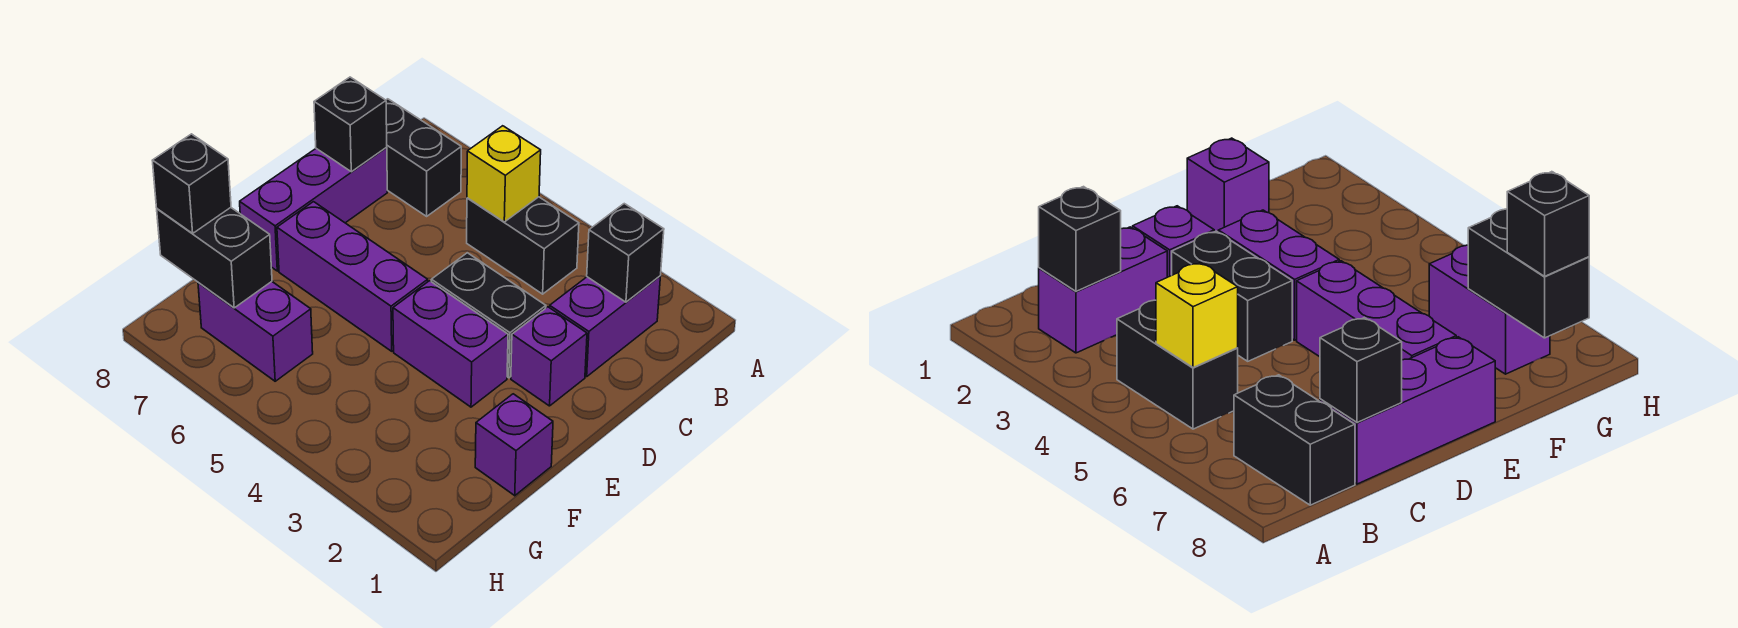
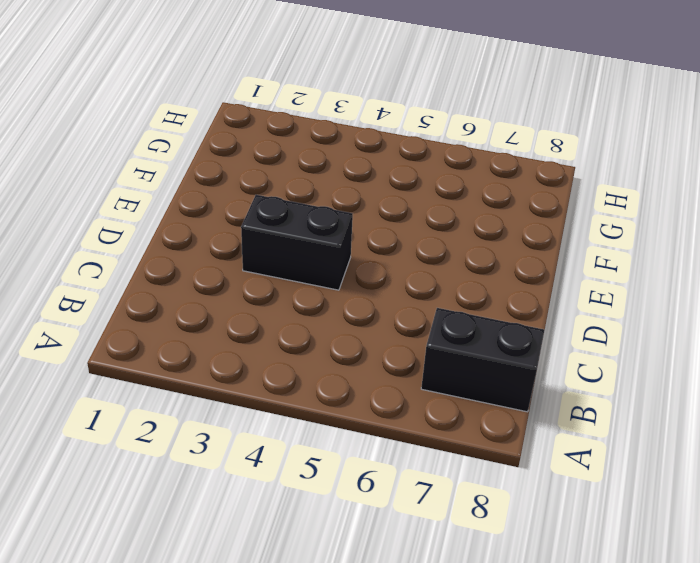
none -> purple 1x2 brick [550,276,660,377]
none -> black 1x2 brick [467,197,579,294]
none -> purple 1x3 brick [240,148,387,271]

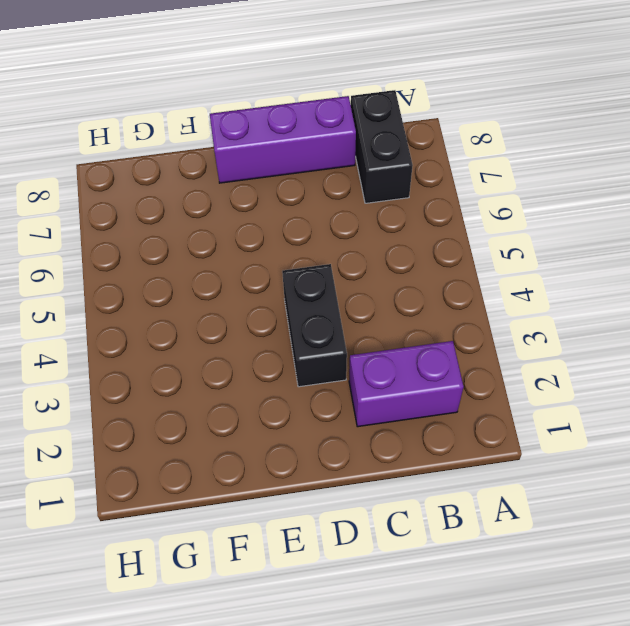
none -> black 1x2 brick [467,197,579,294]
none -> purple 1x1 brick [511,307,587,406]
none -> purple 1x2 brick [393,281,508,407]

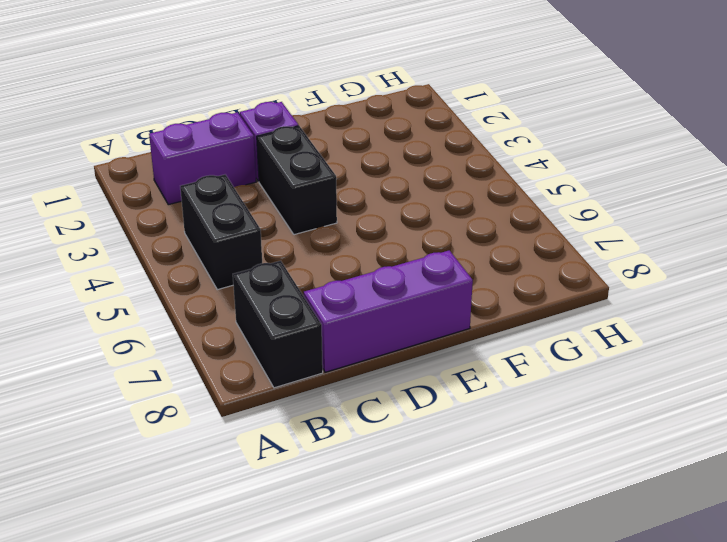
none -> purple 1x2 brick [393,281,508,407]
none -> purple 1x3 brick [277,202,428,351]
none -> purple 1x1 brick [475,394,553,496]

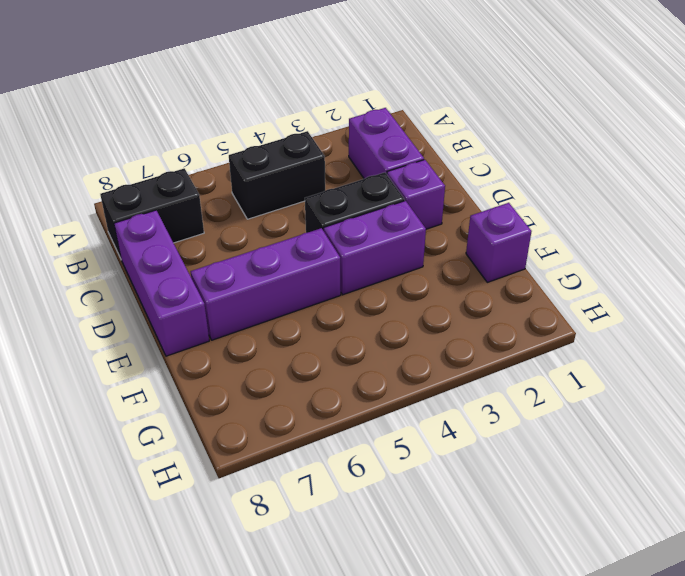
none -> purple 1x2 brick [198,282,313,381]
none -> black 1x1 brick [587,204,664,302]
none -> yellow 1x1 brick [467,126,541,222]

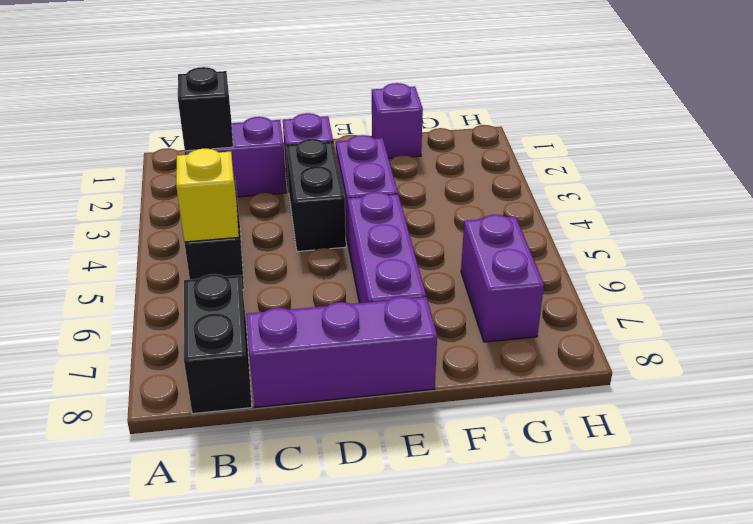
none -> black 1x1 brick [314,77,387,172]
none -> black 1x2 brick [157,208,272,308]
none -> black 1x1 brick [152,134,231,234]

